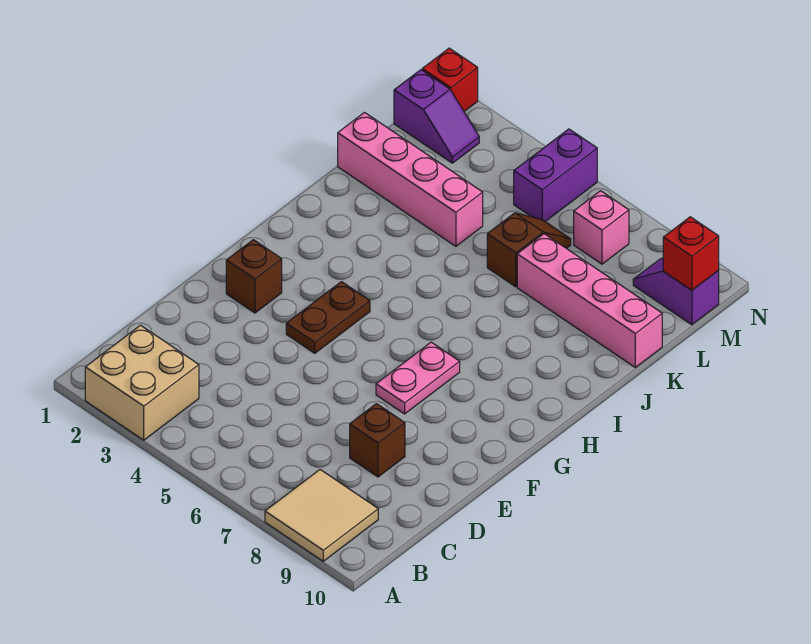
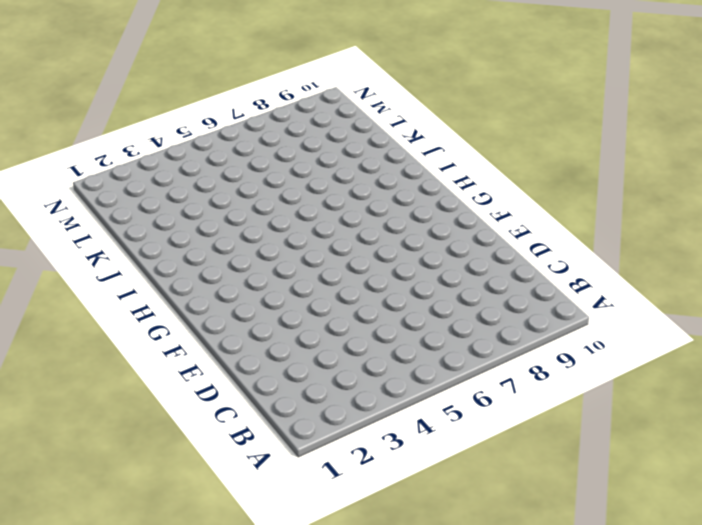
none -> tan 2x2 brick [85,325,199,440]
none -> tan 2x2 tile [265,470,378,561]
none -> brown 1x1 brick [350,404,405,477]

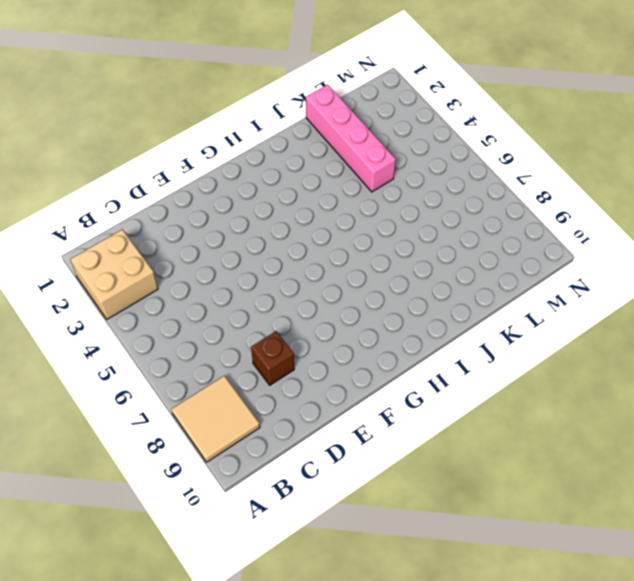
none -> brown 1x1 brick [226,240,282,313]
none -> brown 1x2 plate [286,282,370,353]
none -> pink 1x2 plate [376,342,460,414]

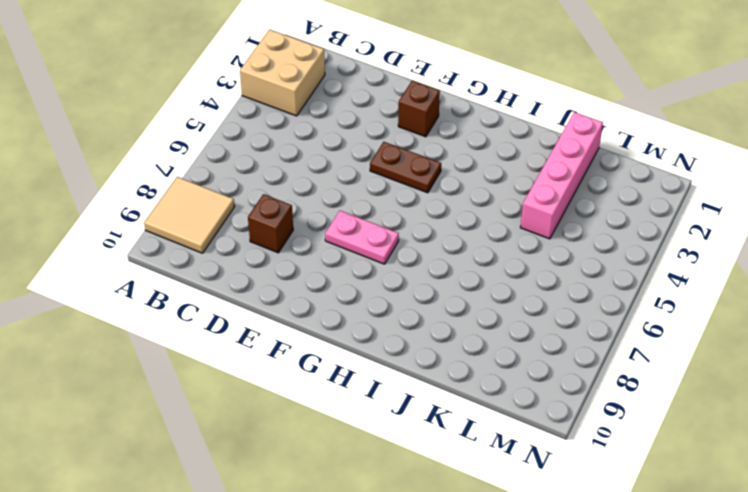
none -> brown 1x2 slope [487,213,571,287]
none -> pink 1x4 brick [517,234,662,367]
none -> purple 1x2 slope [394,70,479,163]

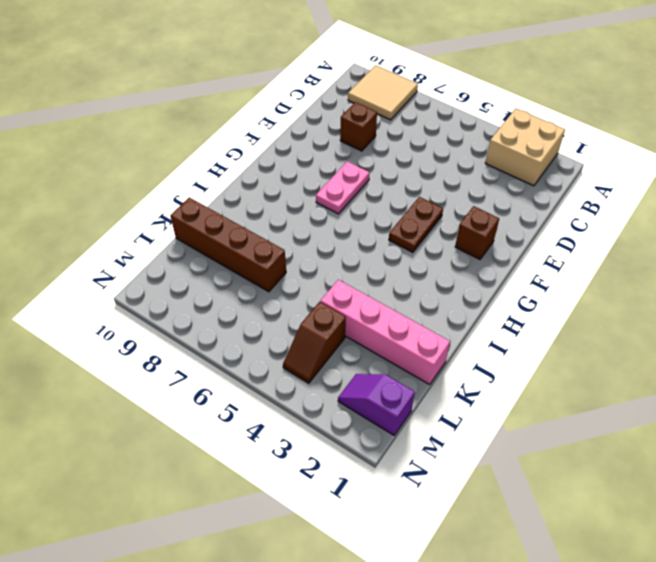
brown 1x4 brick [170,198,286,292] -> pink 1x4 brick [517,234,662,367]
brown 1x2 slope [283,302,346,383] -> brown 1x2 slope moved to [487,213,571,287]
none -> purple 1x2 brick [514,129,597,222]
none -> pink 1x1 brick [574,191,629,264]
none -> purple 1x2 slope [633,258,719,325]

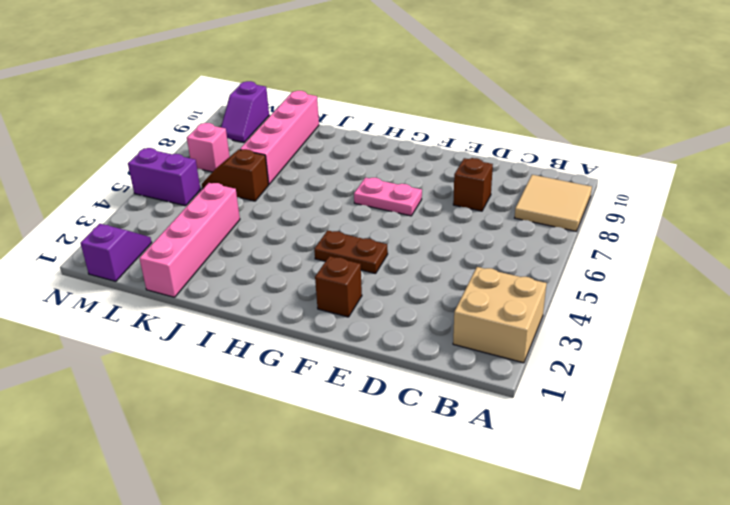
none -> red 1x1 brick [422,48,478,111]
none -> red 1x1 brick [663,217,719,290]

